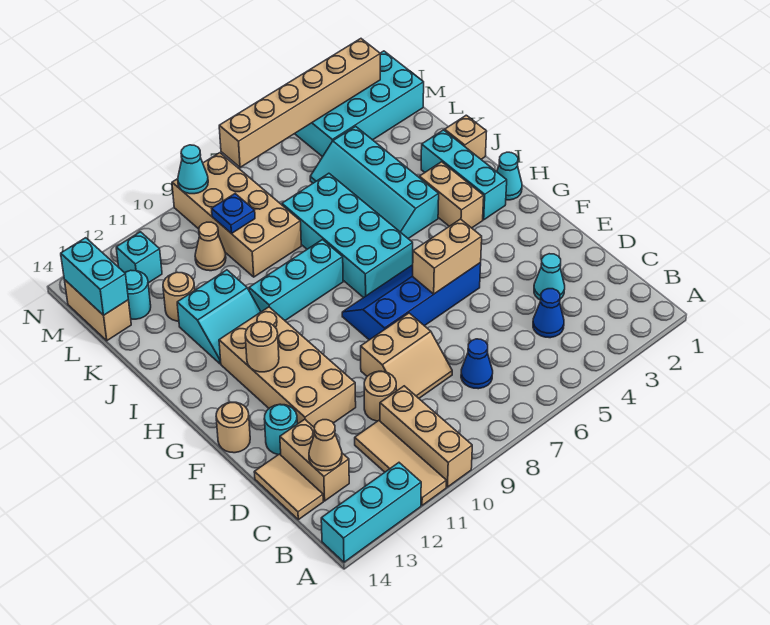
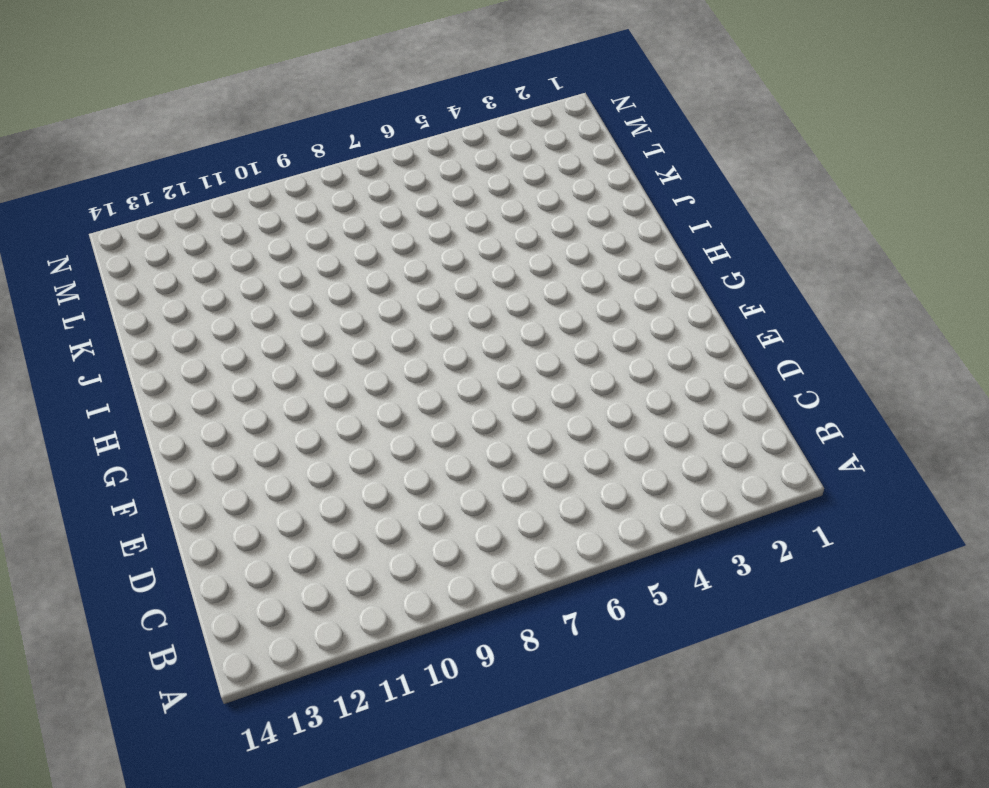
none -> tan 1x3 brick [380,386,472,487]
none -> tan 1x3 tile [355,421,446,505]
none -> cyan 1x3 brick [321,463,421,562]
none -> blue 1x1 cone [533,289,564,338]

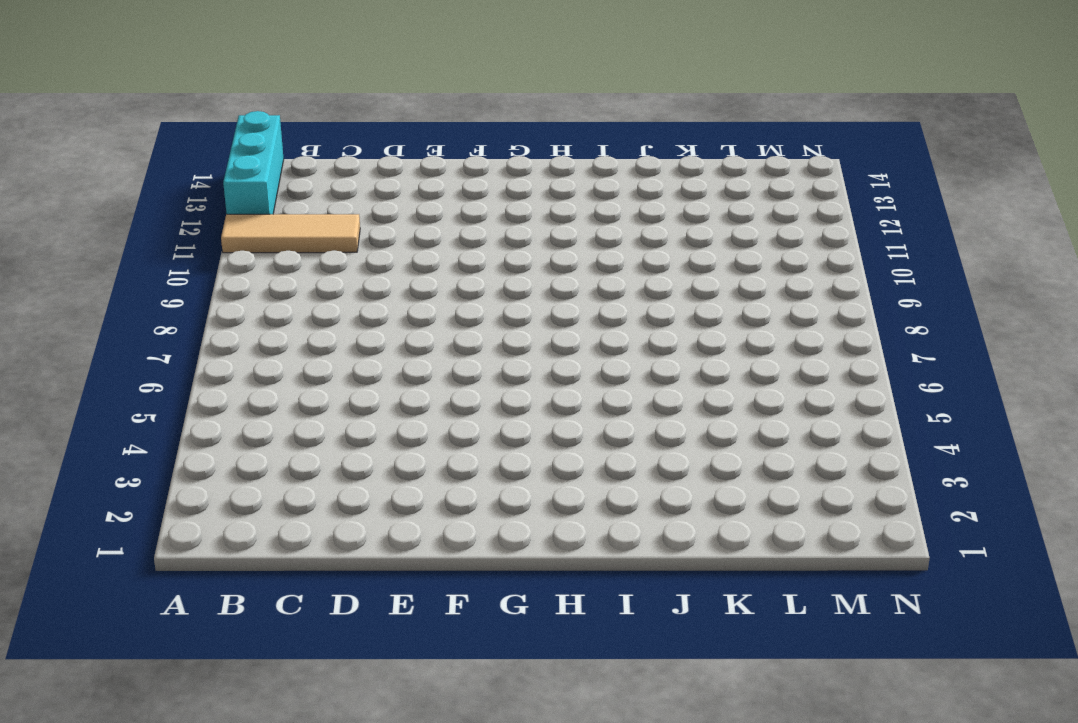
none -> tan 1x3 brick [380,386,472,487]
none -> blue 1x1 cone [533,289,564,338]
none -> blue 1x1 cone [461,339,493,389]
none -> tan 1x2 brick [280,419,349,501]

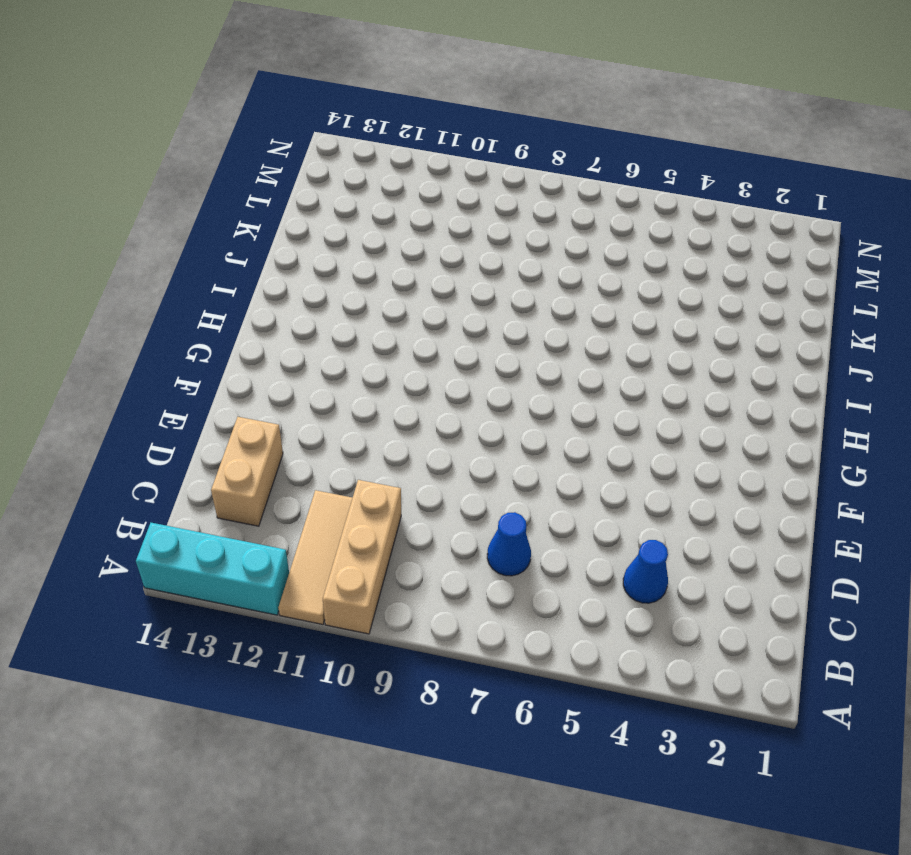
none -> tan 1x2 tile [254,454,323,520]
none -> cyan 1x1 cone [534,254,565,300]
none -> tan 2x2 slope [361,313,452,398]
none -> tan 1x1 round brick [364,371,396,421]

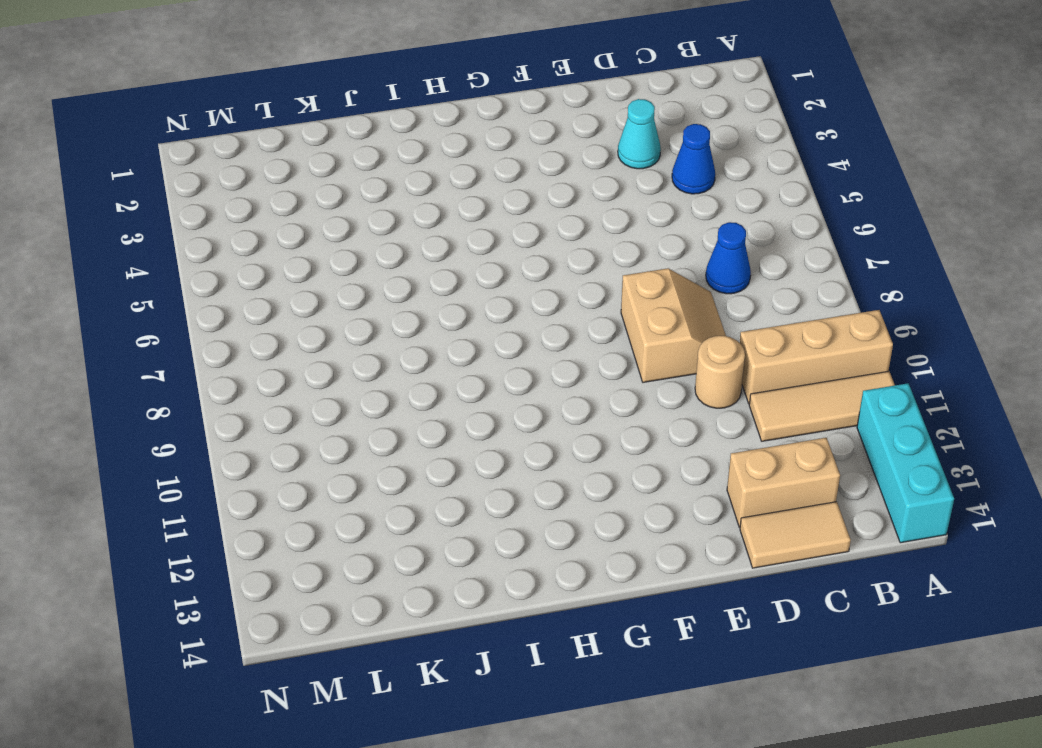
none -> tan 2x4 brick [219,307,356,427]
none -> cyan 1x1 round brick [264,404,297,455]
none -> blue 2x4 slope [342,263,481,340]
none -> tan 1x1 round brick [216,402,250,453]

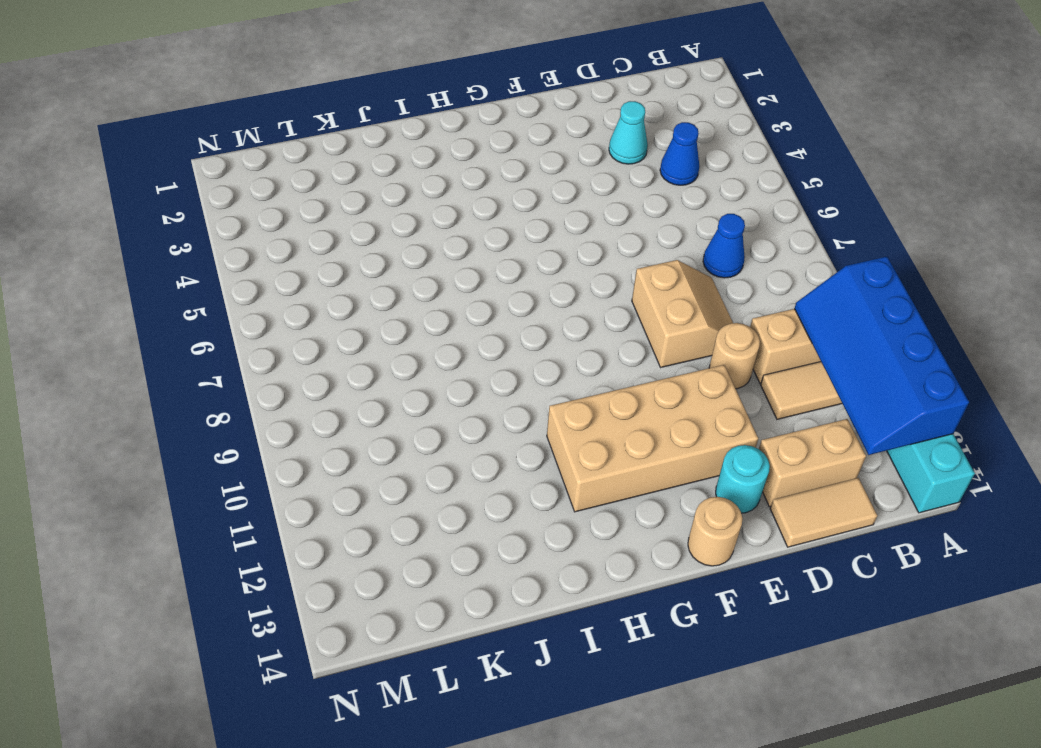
blue 2x4 slope [794,257,969,455] -> blue 2x4 slope moved to [342,263,481,340]
none -> cyan 1x1 cone [497,152,522,200]
none -> cyan 1x3 brick [421,130,507,220]
none -> tan 1x2 brick [419,162,484,228]
none -> cyan 2x4 brick [282,173,413,298]

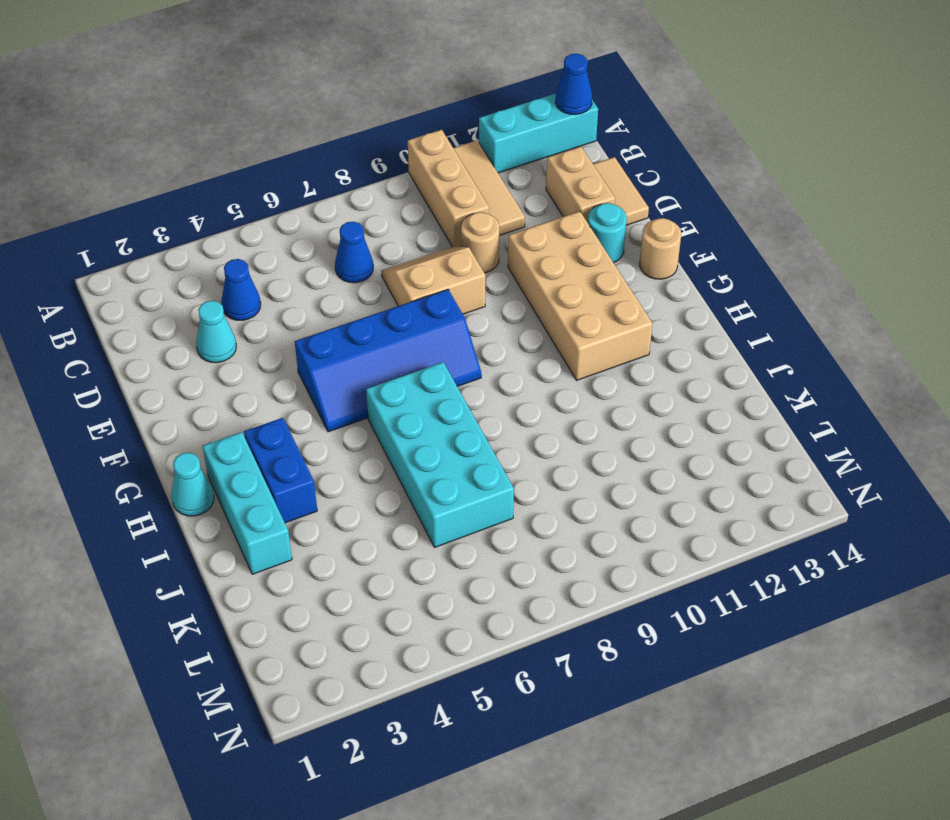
blue 1x1 cone [556,54,592,115] -> none
blue 1x2 brick [244,418,317,523] -> tan 1x2 brick [419,162,484,228]
none -> cyan 2x4 slope [310,126,439,239]
none -> cyan 1x3 brick [249,240,343,320]
none -> cyan 2x2 slope [177,270,261,364]
none -> tan 1x1 brick [445,115,487,159]

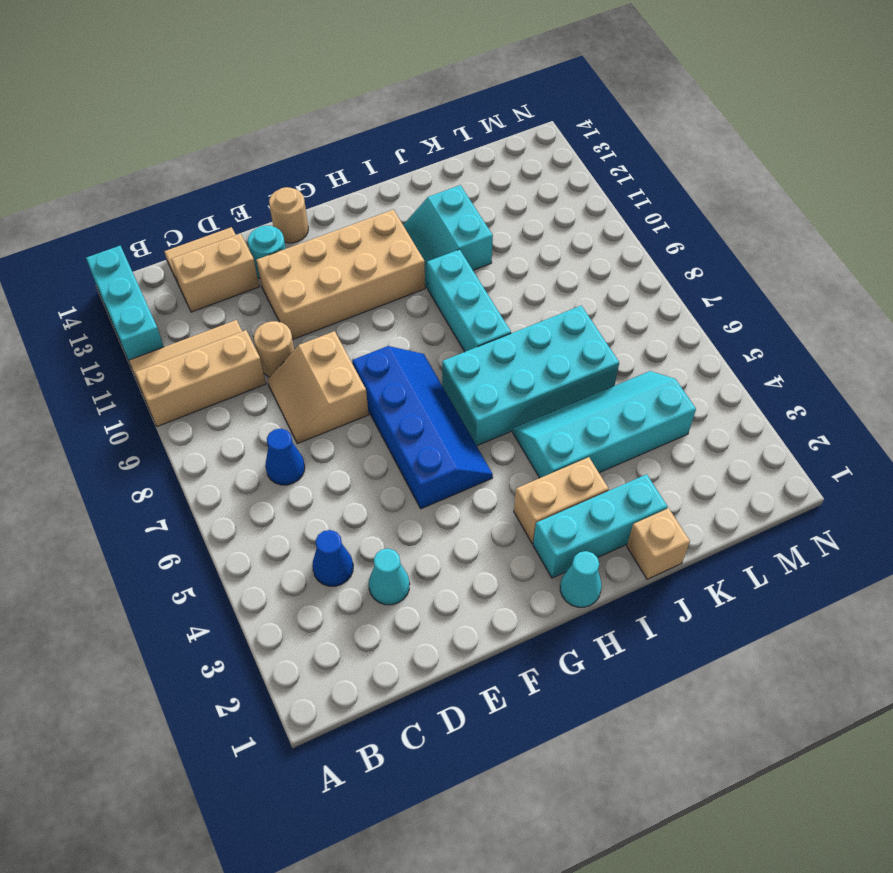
none -> tan 2x4 brick [172,153,301,277]
none -> tan 1x1 round brick [163,272,195,321]
none -> tan 1x1 cone [195,222,226,271]
none -> cyan 1x1 round brick [125,270,151,319]

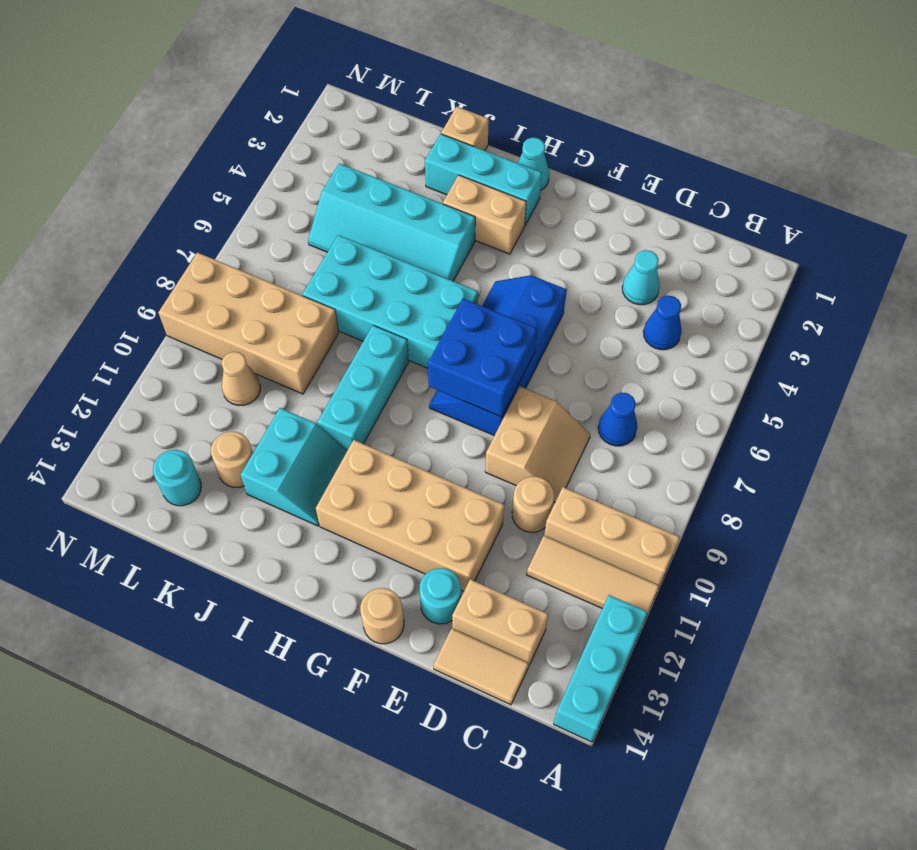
blue 2x2 brick [428,298,537,417] -> none
none -> tan 1x2 brick [64,279,131,341]
none -> cyan 2x4 brick [295,51,424,157]
none -> cyan 1x1 brick [116,232,162,283]
none -> tan 1x1 cone [309,420,342,471]

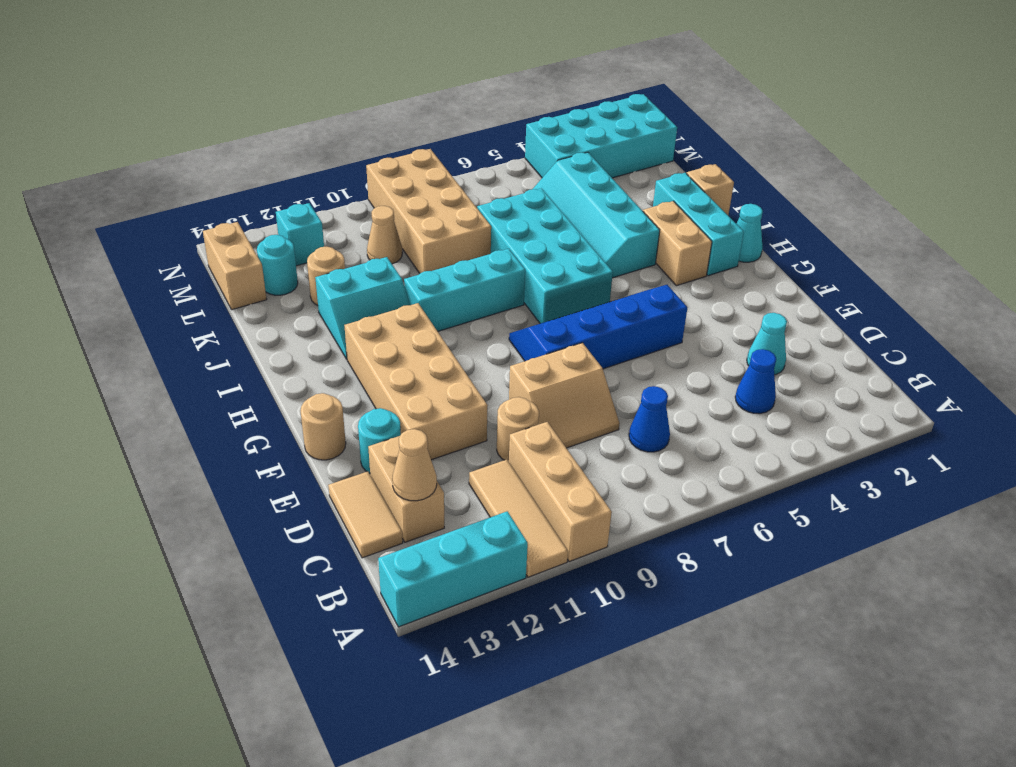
none -> tan 1x2 brick [413,219,482,294]
none -> tan 1x1 round brick [245,322,279,372]
none -> blue 1x1 plate [212,194,255,234]
none -> cyan 1x2 brick [61,238,128,315]

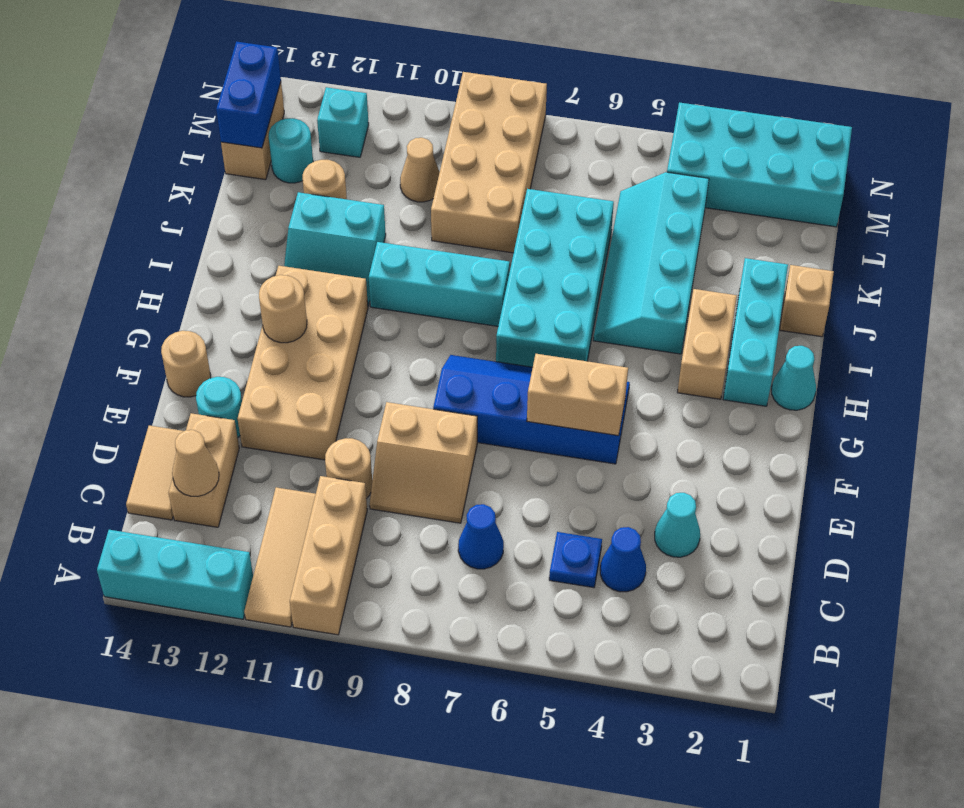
blue 1x1 plate [549,532,602,588] -> blue 1x1 plate moved to [212,194,255,234]
blue 1x2 brick [216,42,281,148] -> cyan 1x2 brick [61,238,128,315]
none -> tan 1x6 brick [219,39,380,167]
none -> cyan 1x1 cone [178,145,208,194]

